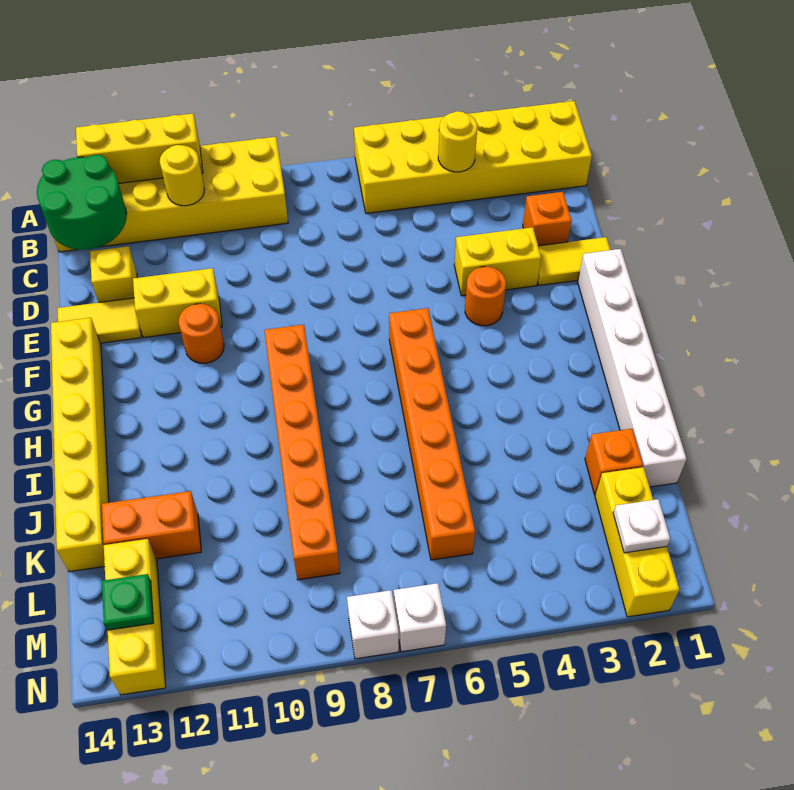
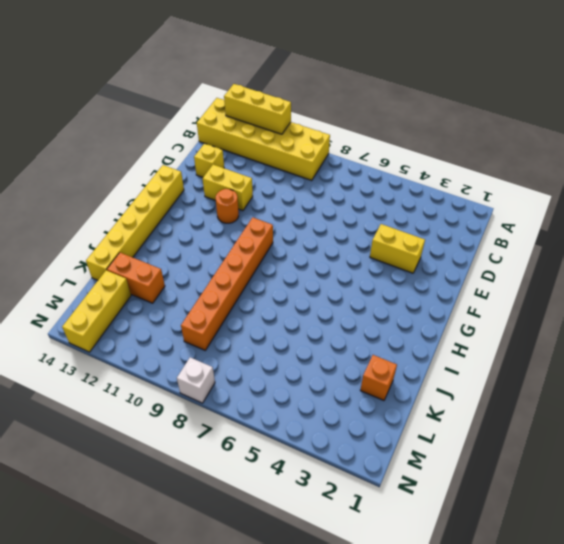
none -> yellow 2x6 brick [354,101,592,213]
none -> orange 1x1 brick [523,192,572,246]
none -> yellow 1x2 tile [538,237,610,285]

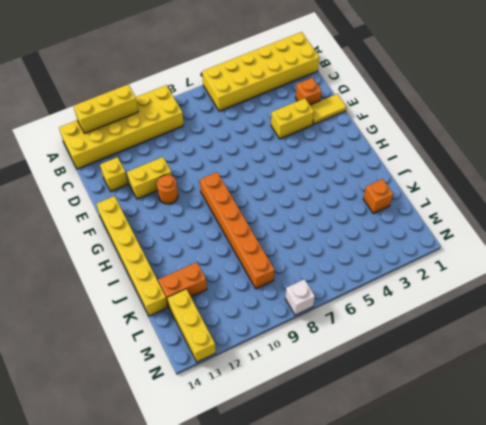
none -> yellow 1x2 tile [58,298,141,343]
none -> white 1x6 brick [578,249,687,487]
none -> orange 1x1 round brick [465,267,506,326]

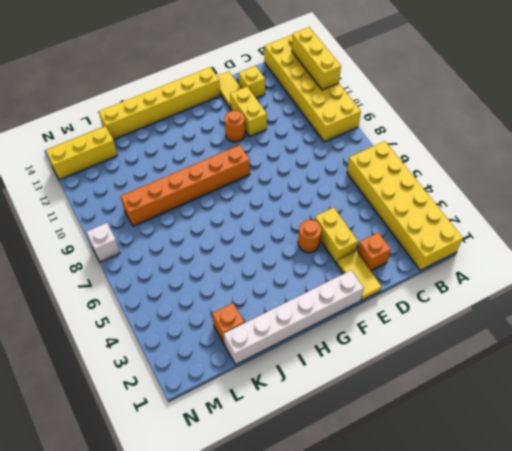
none -> orange 1x6 brick [389,308,475,560]
none -> orange 1x2 brick [102,491,201,559]
none -> yellow 1x3 brick [595,467,679,617]

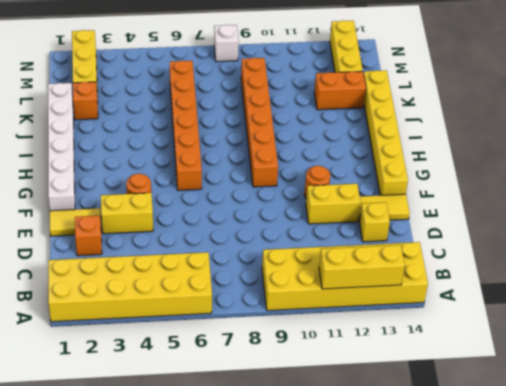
none -> white 1x1 brick [394,583,446,652]
none -> yellow 1x1 round brick [438,111,477,172]
none -> yellow 1x1 round brick [160,145,204,206]

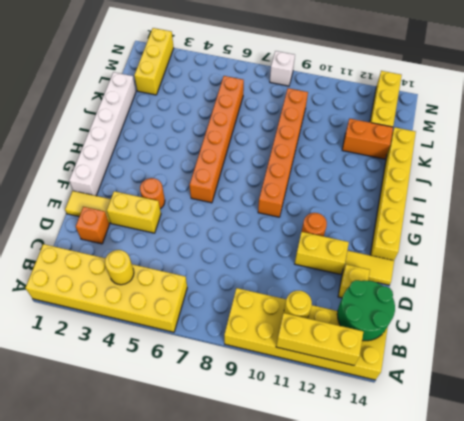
none -> orange 1x1 brick [585,429,643,495]
none -> white 1x1 brick [394,583,446,652]
none -> white 1x1 plate [613,499,670,553]

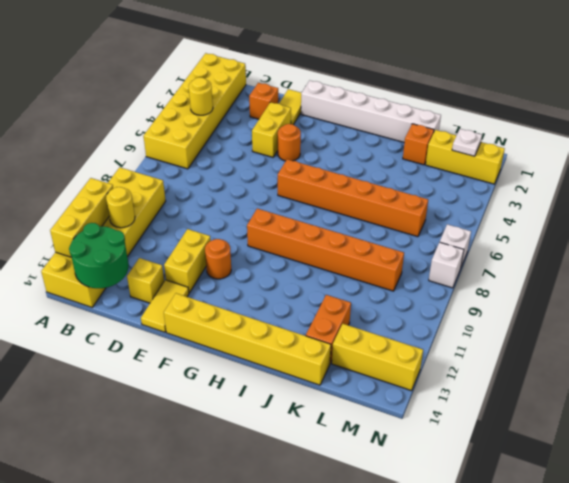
none -> green 1x1 plate [102,574,154,630]

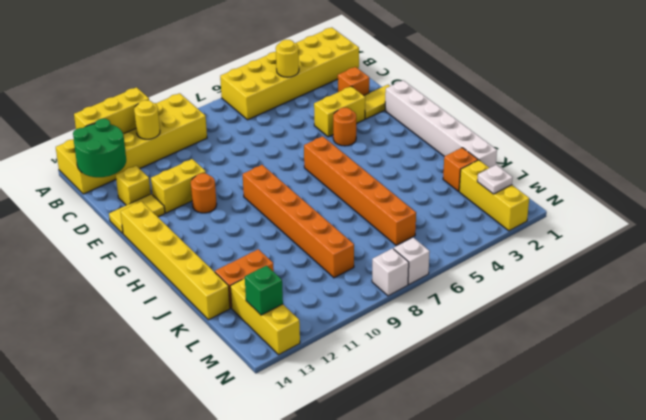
green 1x1 brick [245,266,283,315] -> green 1x1 plate [102,574,154,630]

